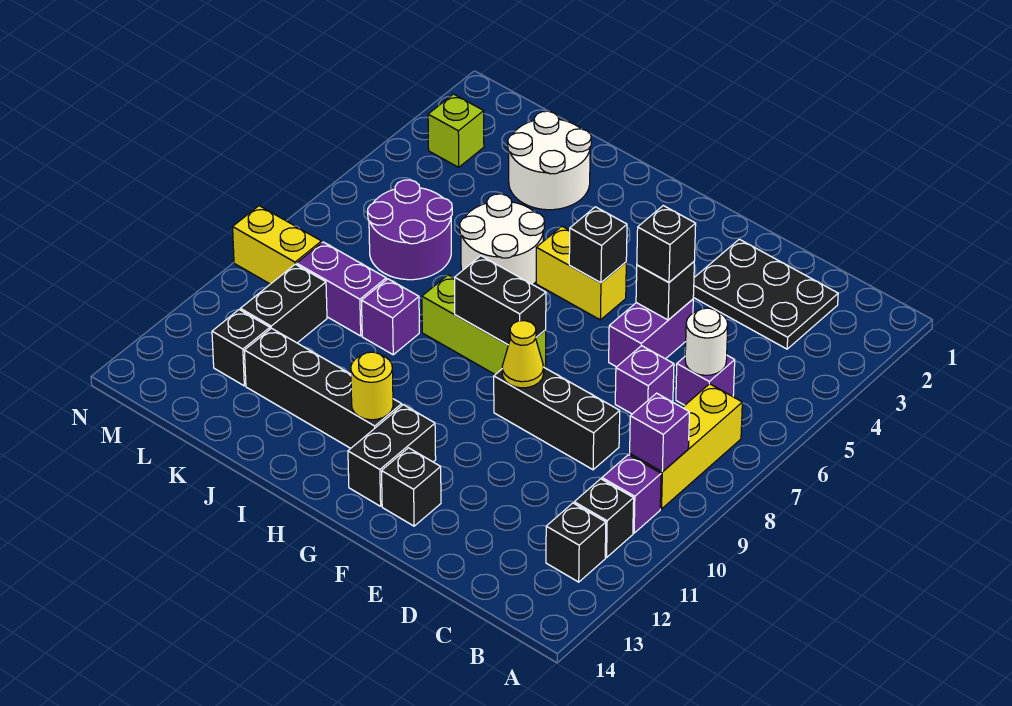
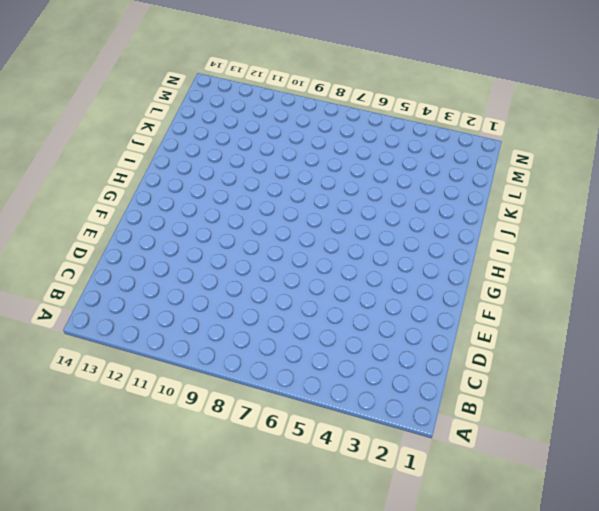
none -> yellow 1x3 brick [630,384,742,509]
none -> purple 1x1 brick [602,455,661,533]
none -> black 1x1 brick [574,479,634,558]
none -> black 1x1 brick [546,503,606,582]

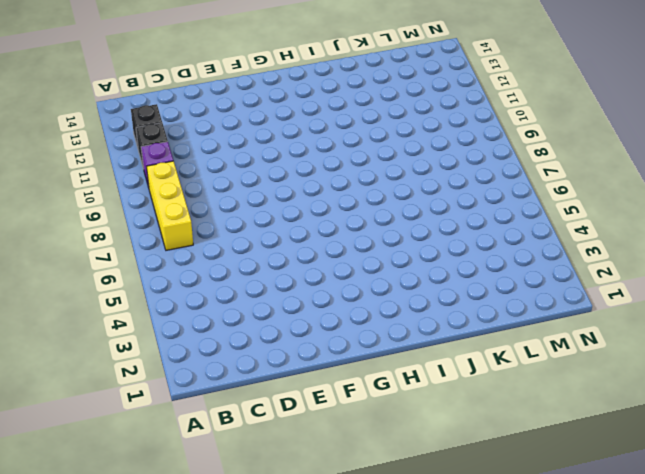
none -> black 2x3 plate [693,239,838,349]
none -> purple 1x1 brick [676,356,735,405]
none -> purple 1x1 brick [615,346,674,414]
none -> black 1x3 brick [494,367,620,470]

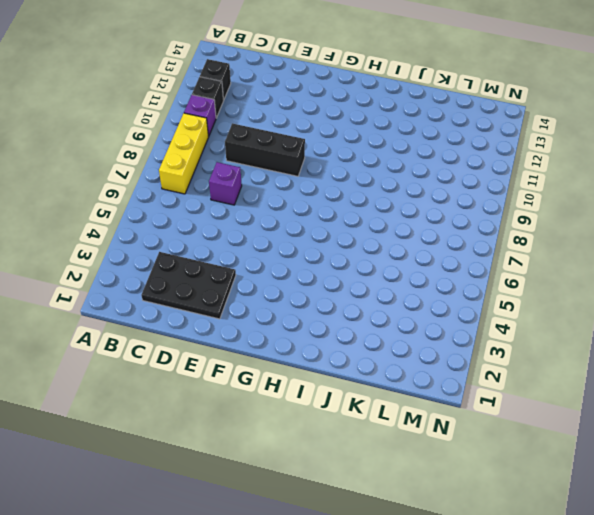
none -> purple 1x1 brick [676,356,735,405]
none -> purple 1x2 brick [609,299,693,367]
none -> black 1x1 brick [382,448,441,526]
none -> yellow 1x2 brick [536,226,626,320]

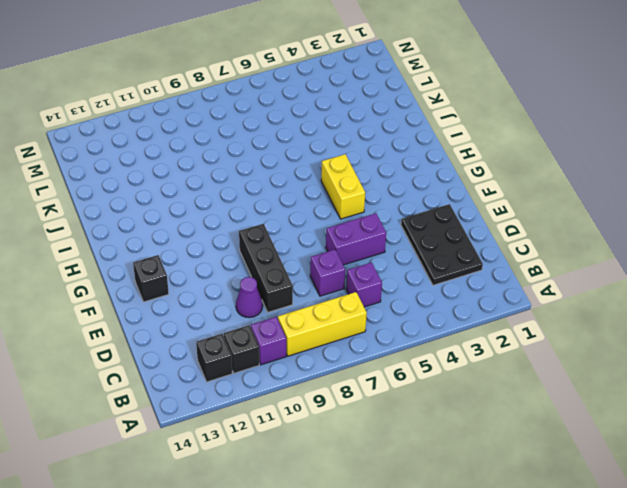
purple 1x1 cone [236,277,263,318] -> none
none -> lime 1x3 brick [422,275,546,374]
none -> black 1x2 brick [348,405,436,506]
none -> black 1x4 brick [244,328,402,448]
none -> white 2x2 round brick [460,194,544,285]

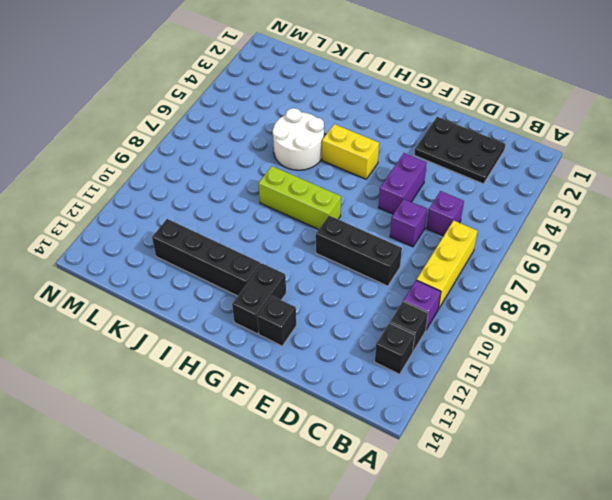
none -> white 2x2 round brick [508,111,591,210]
none -> purple 1x1 brick [362,279,419,355]
none -> purple 2x2 round brick [368,180,452,280]
none -> purple 1x2 brick [297,242,387,336]

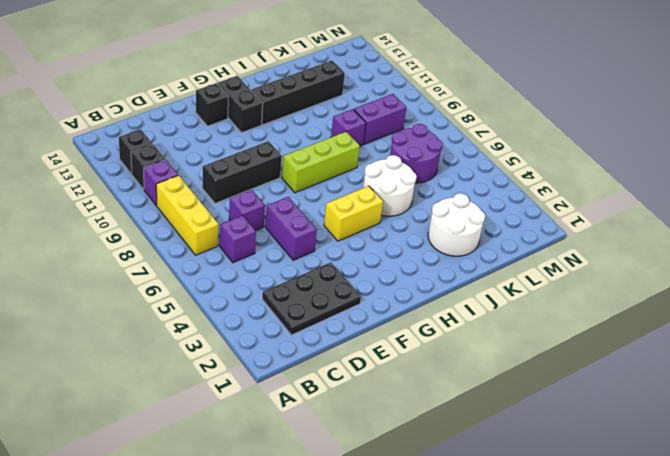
none -> black 1x2 brick [240,264,327,343]
none -> black 1x1 brick [212,310,270,386]
none -> lime 1x1 brick [428,94,484,167]
none -> yellow 1x2 brick [233,206,322,284]

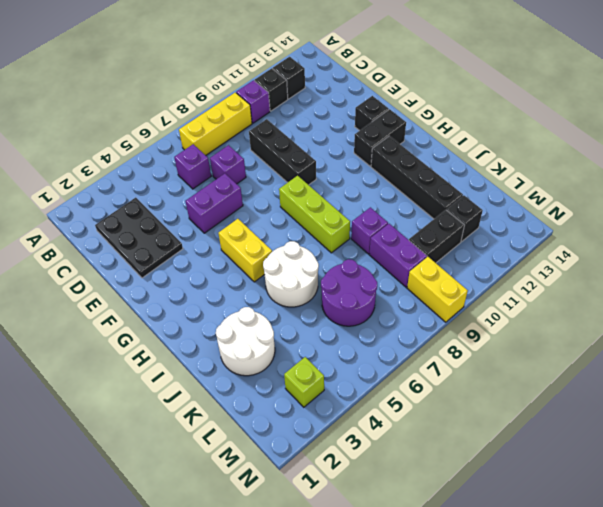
none -> purple 1x1 brick [630,393,690,472]
none -> white 1x1 round brick [685,308,728,375]
none -> black 1x1 brick [636,262,694,320]
none -> yellow 1x1 cone [502,321,544,388]

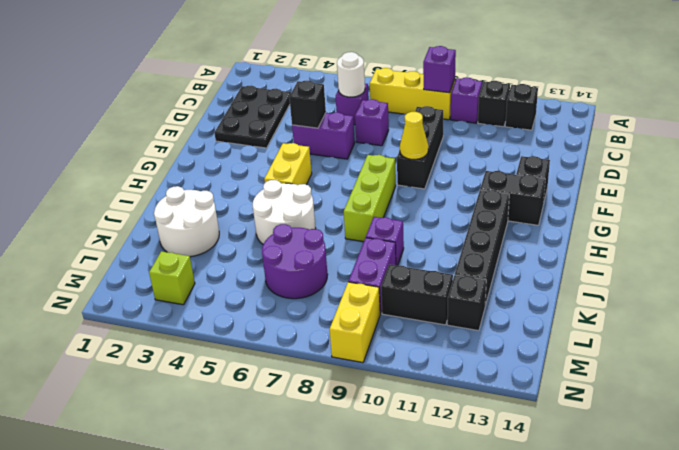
none -> black 1x1 brick [569,207,627,283]
none -> black 1x2 brick [455,256,546,345]
none -> yellow 1x1 round brick [351,352,393,420]
none -> black 1x1 brick [637,206,696,282]

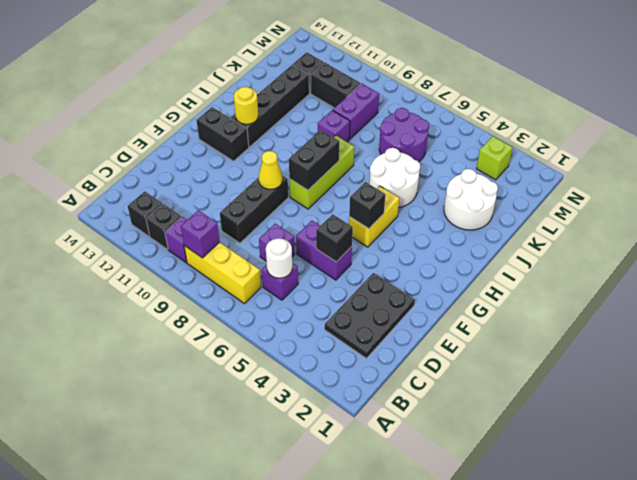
none -> black 1x1 brick [382,448,441,526]
none -> yellow 1x2 brick [233,206,322,284]
none -> black 1x1 brick [637,206,696,282]

